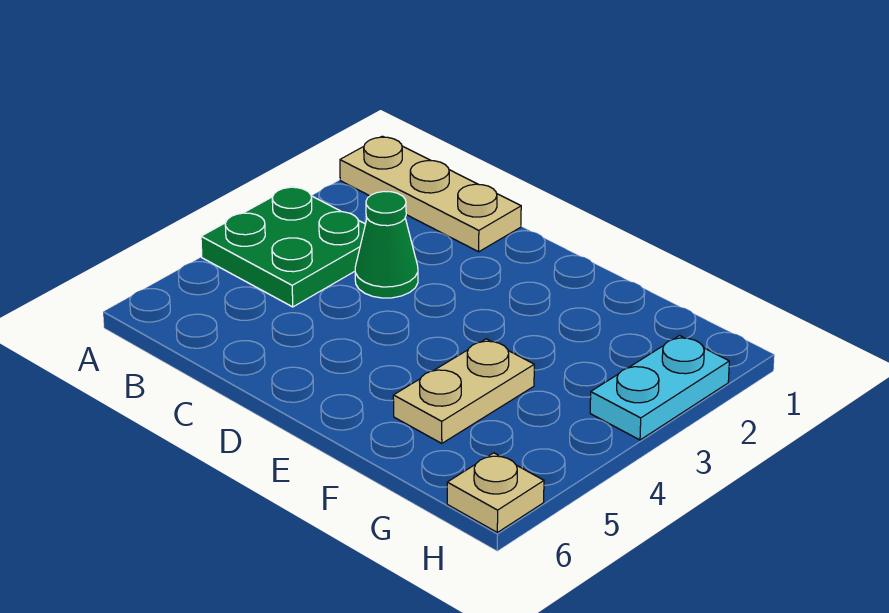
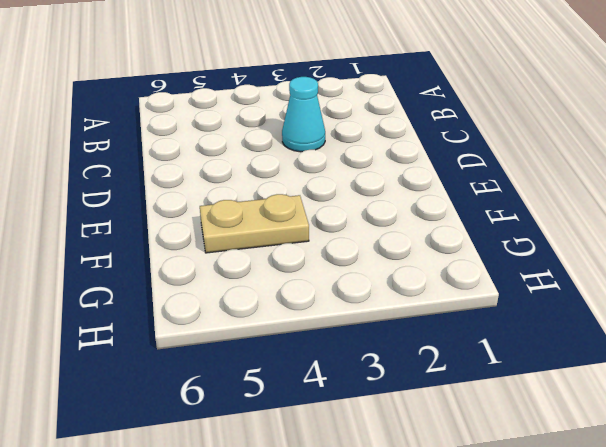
cyan 1x1 cone [282,77,325,152] -> green 1x1 cone [355,191,418,298]
none -> tan 1x3 plate [340,136,521,252]
none -> green 2x2 plate [201,186,365,307]

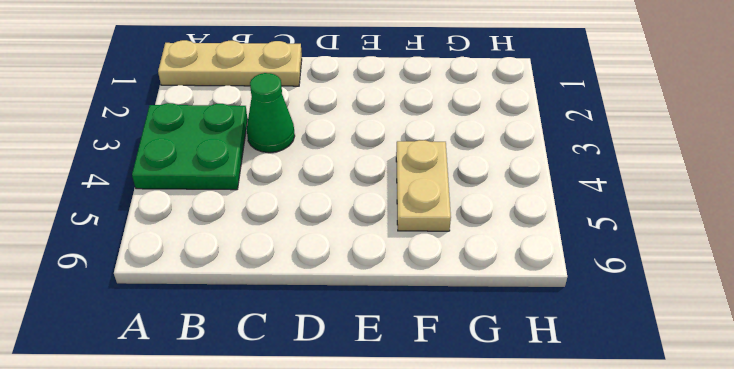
none -> cyan 1x2 plate [590,336,729,440]
none -> tan 1x1 plate [447,453,544,532]

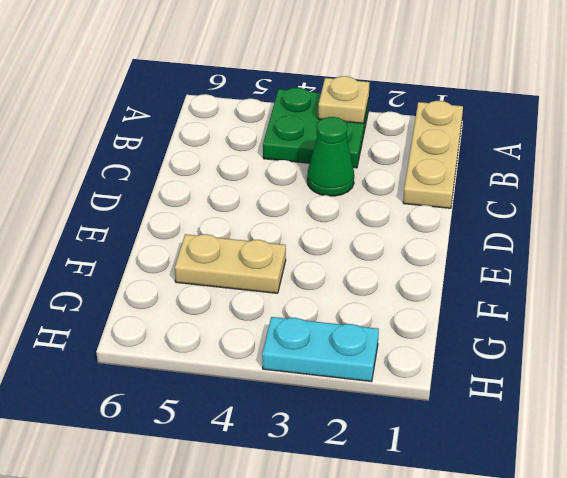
tan 1x1 plate [318,76,370,123] -> tan 1x1 plate moved to [447,453,544,532]

